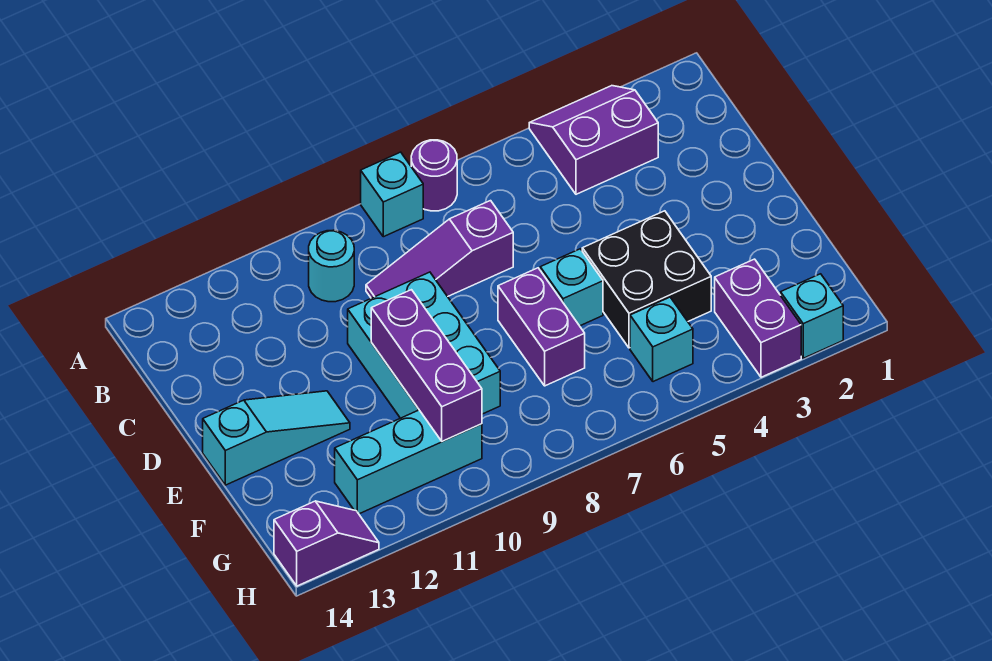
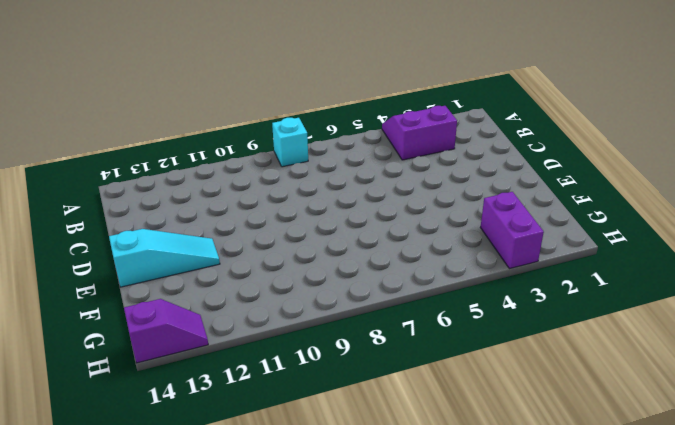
none -> purple 1x1 round brick [411,140,457,211]
none -> cyan 1x1 round brick [309,230,354,302]
none -> purple 1x3 slope [366,201,513,298]

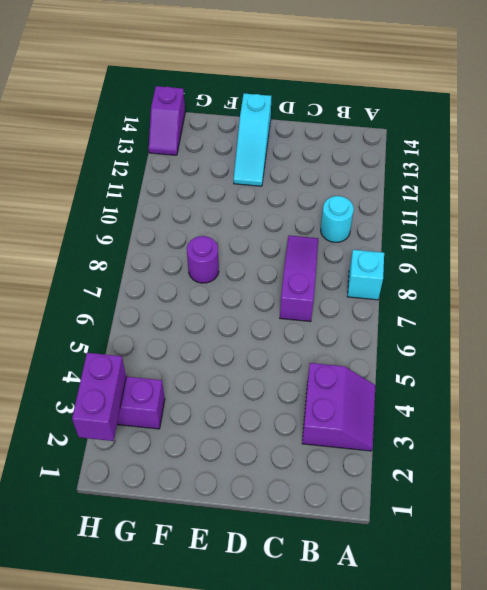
purple 1x1 round brick [187,236,219,283] -> purple 1x1 round brick moved to [411,140,457,211]
purple 1x2 brick [72,353,127,441] -> purple 1x2 brick turned to [498,268,585,386]
none -> cyan 2x3 brick [348,272,500,418]
none -> black 2x2 brick [582,211,711,348]
none -> cyan 1x1 brick [540,249,603,326]

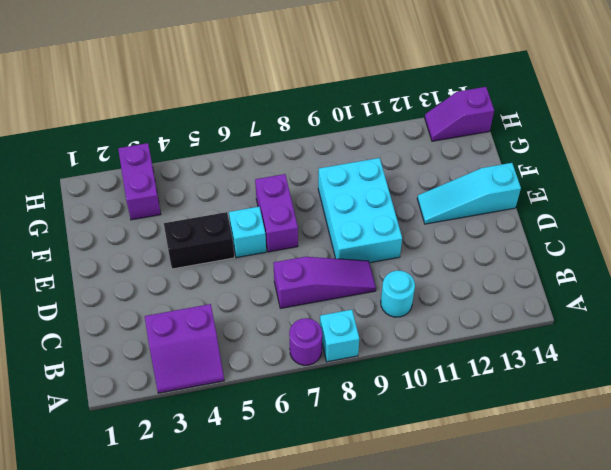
black 1x2 brick [164,212,234,269] -> black 2x2 brick [582,211,711,348]
none -> cyan 1x1 brick [630,297,693,382]
none -> cyan 1x3 brick [335,410,482,514]
none -> cyan 1x1 brick [781,274,843,358]

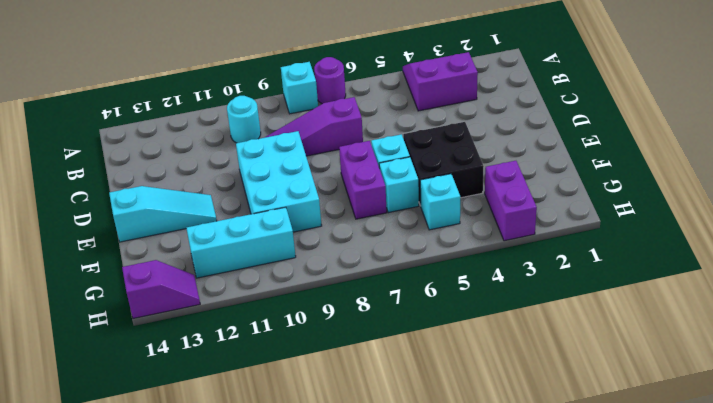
cyan 1x1 brick [379,157,419,213] -> cyan 1x1 brick moved to [781,274,843,358]
none -> purple 1x3 brick [371,290,482,441]

